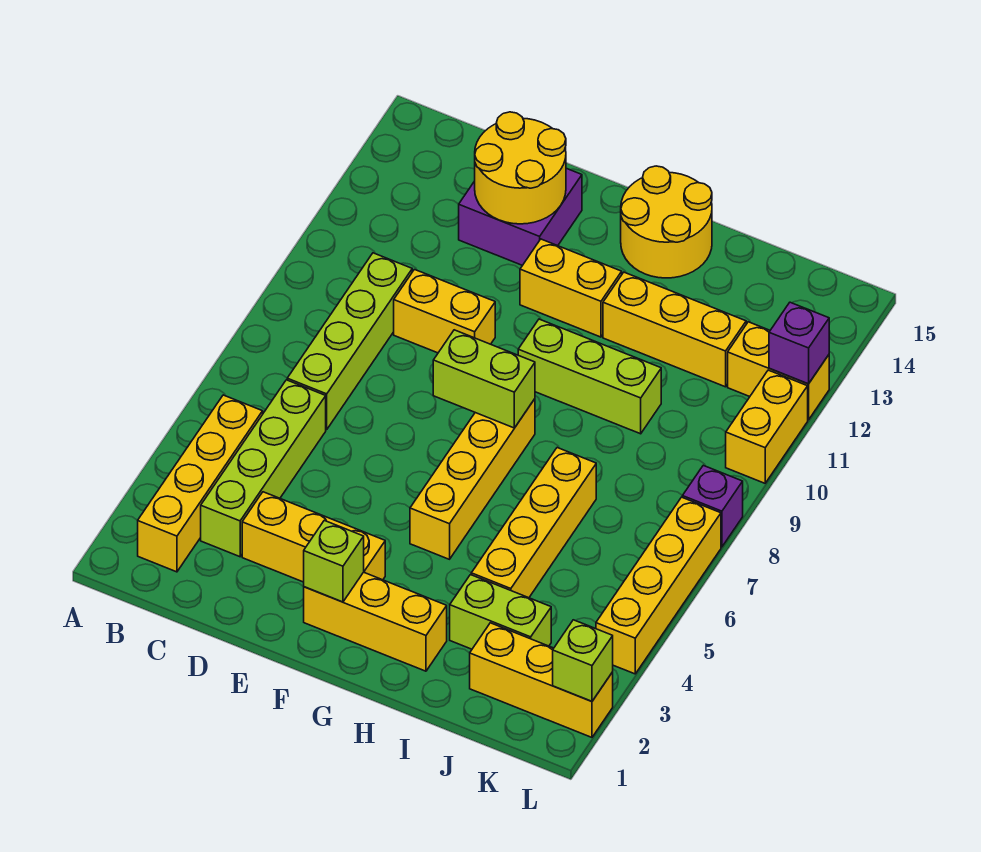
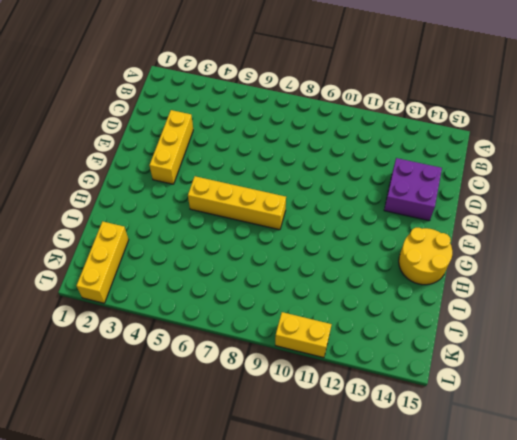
none -> yellow 1x4 brick [138,395,263,572]
none -> lime 1x4 brick [201,380,326,557]
none -> lime 1x4 brick [287,253,412,430]

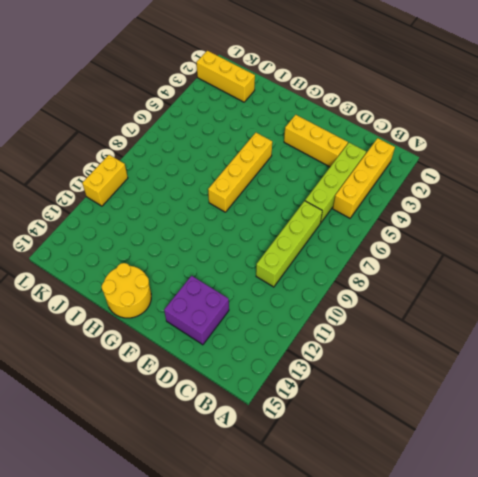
none -> yellow 1x2 brick [394,270,495,353]
none -> yellow 1x3 brick [304,572,447,671]
none -> yellow 1x2 brick [520,239,622,337]

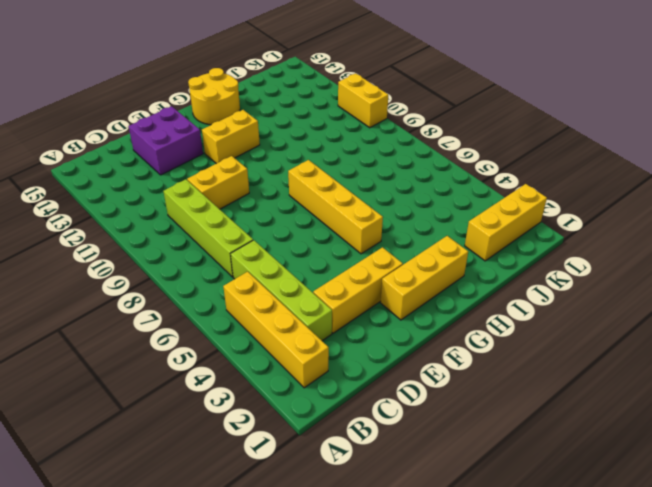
none -> lime 1x3 brick [518,319,661,434]
none -> yellow 1x3 brick [603,272,746,387]
none -> lime 1x2 brick [450,575,551,649]

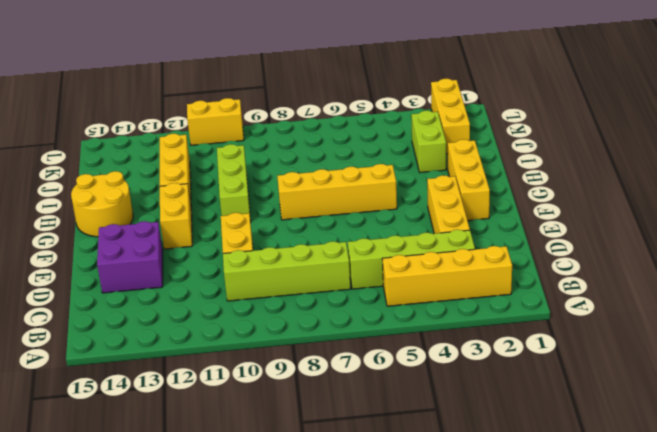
none -> yellow 1x4 brick [471,448,596,598]
none -> yellow 1x2 brick [728,322,829,420]
none -> yellow 1x4 brick [596,497,721,674]

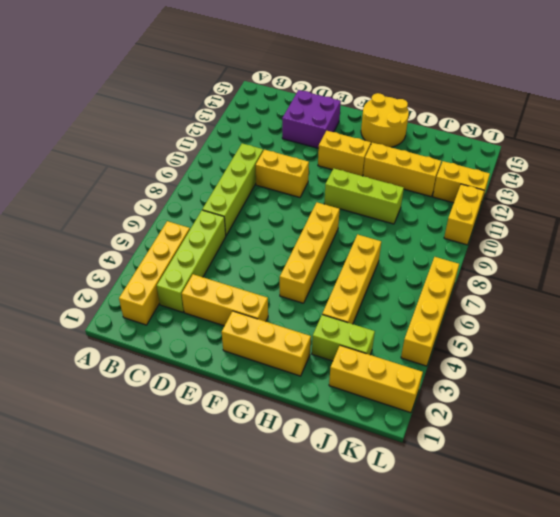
none -> purple 1x1 brick [682,465,743,547]
none -> yellow 2x2 round brick [475,112,566,224]
none -> lime 1x1 brick [304,520,364,602]

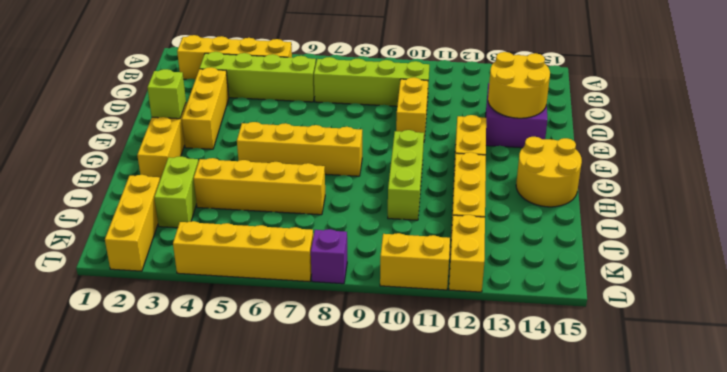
none -> lime 1x2 brick [433,330,535,428]
none -> lime 1x1 brick [553,620,613,701]
none -> purple 1x1 brick [769,302,829,384]

